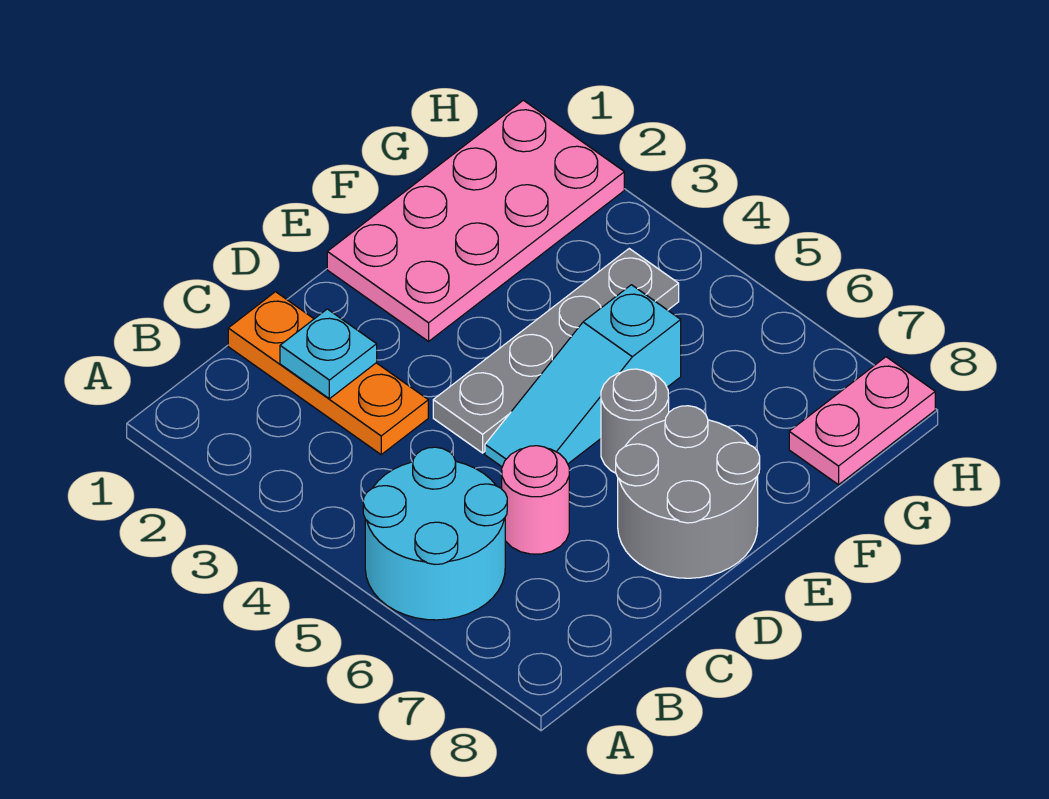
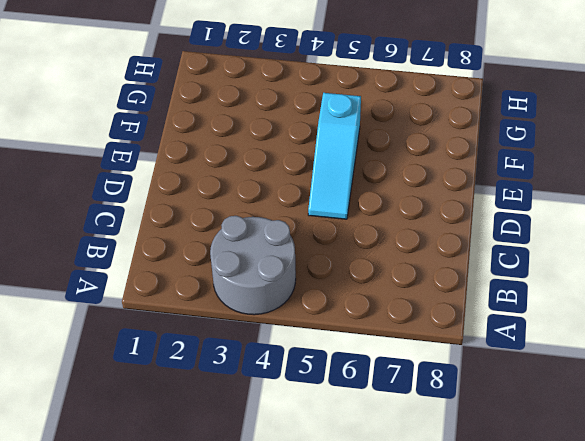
grey 2x2 round brick [210,216,296,315] -> grey 2x2 round brick moved to [616,406,760,578]
none -> cyan 2x2 round brick [363,447,507,620]
none -> orange 1x3 plate [228,292,428,455]

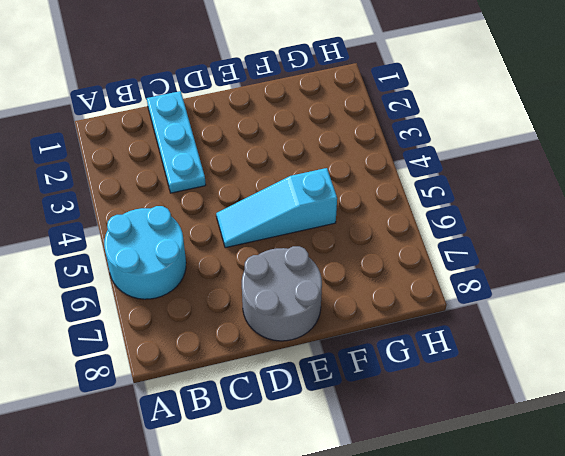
cyan 1x3 plate [147,91,206,193] -> orange 1x3 plate [228,292,428,455]
none -> pink 1x1 round brick [502,446,569,554]
none -> grey 1x4 plate [433,249,679,453]

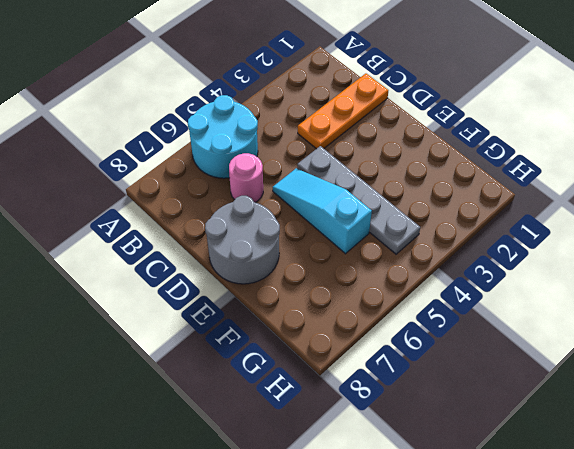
none -> pink 2x4 plate [327,100,624,341]
none -> grey 1x1 round brick [601,369,669,473]

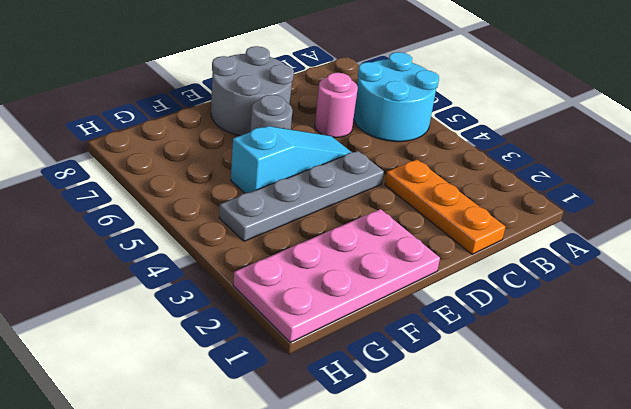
none -> pink 1x2 plate [789,357,935,485]
none -> cyan 1x1 plate [280,309,377,399]

